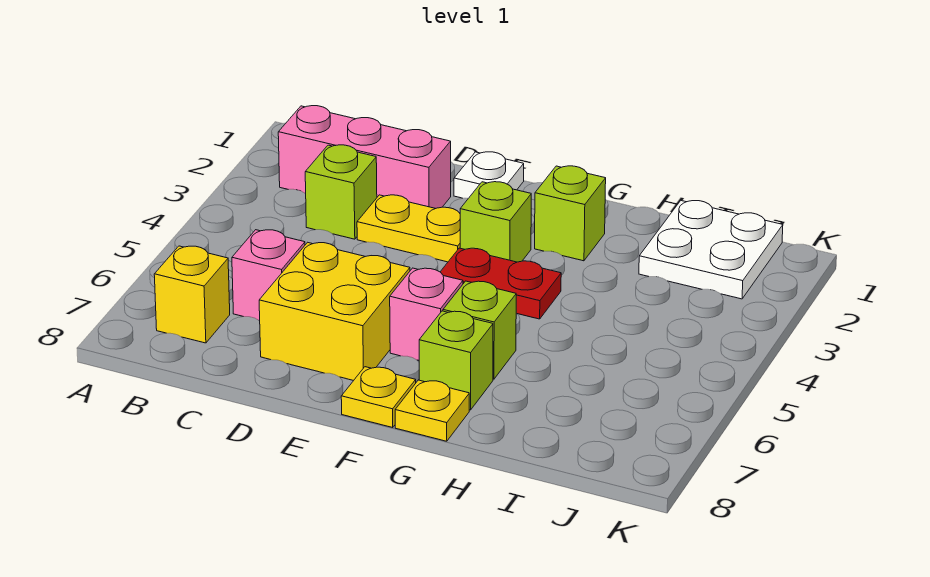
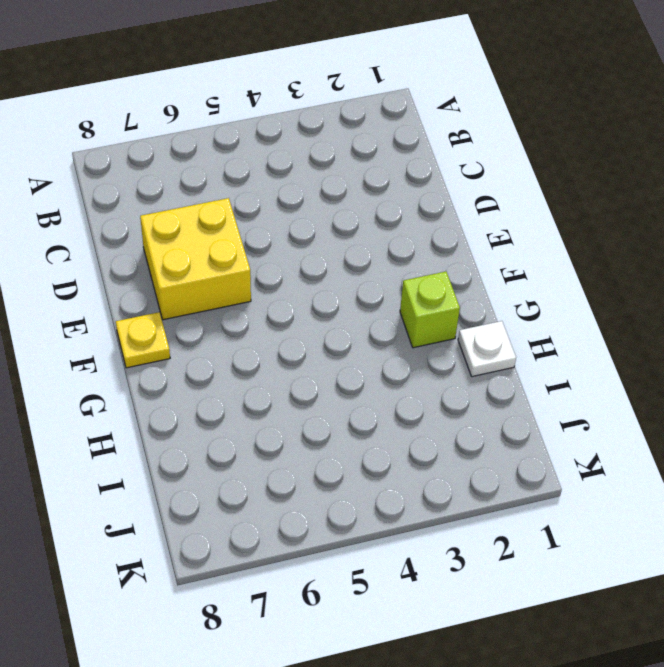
white 1x1 plate [458,321,516,377] -> white 1x1 plate moved to [454,152,524,198]
none -> pink 1x3 brick [278,106,451,209]
none -> yellow 1x1 brick [154,246,230,343]
none -> lime 1x1 brick [305,145,377,239]

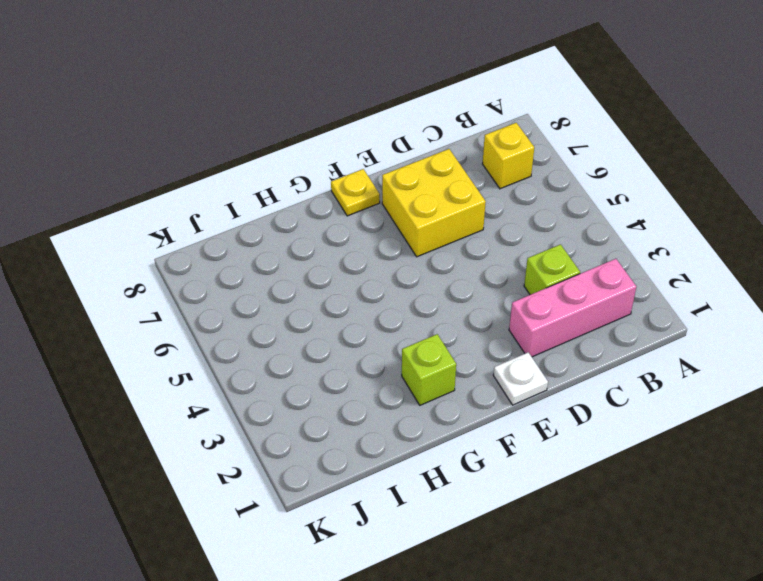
none -> pink 1x1 brick [232,230,305,321]
none -> yellow 1x2 plate [357,195,460,262]
none -> lime 1x1 brick [460,182,531,262]

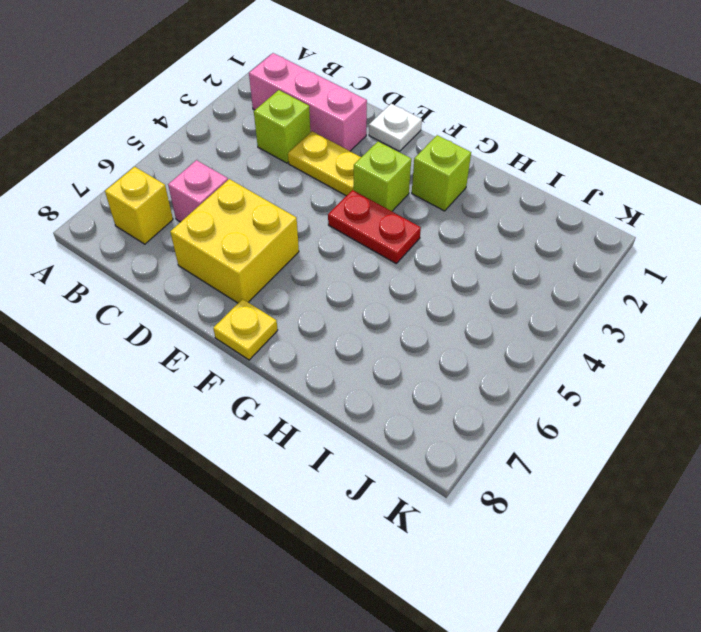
none -> pink 1x1 brick [390,268,463,360]
none -> lime 1x1 brick [443,281,516,379]
none -> lime 1x1 brick [419,311,493,410]

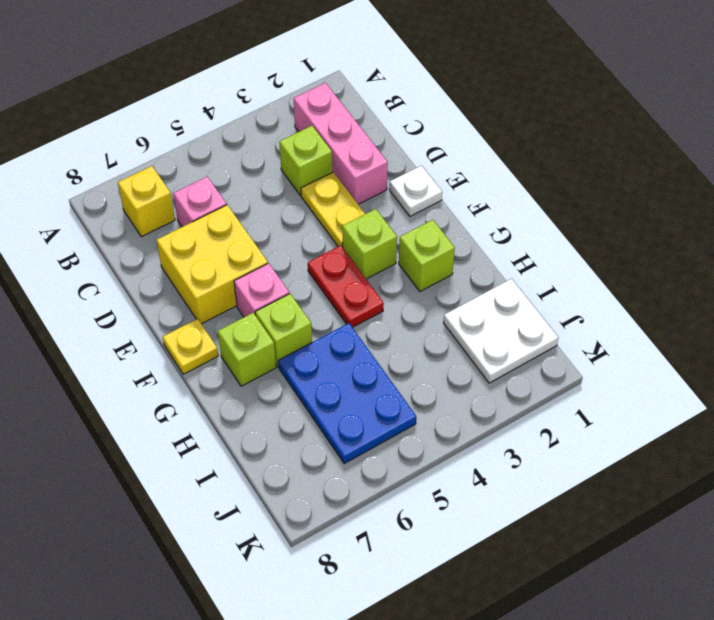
blue 2x3 plate [278,323,416,464] -> none
none -> yellow 1x1 plate [395,380,469,441]

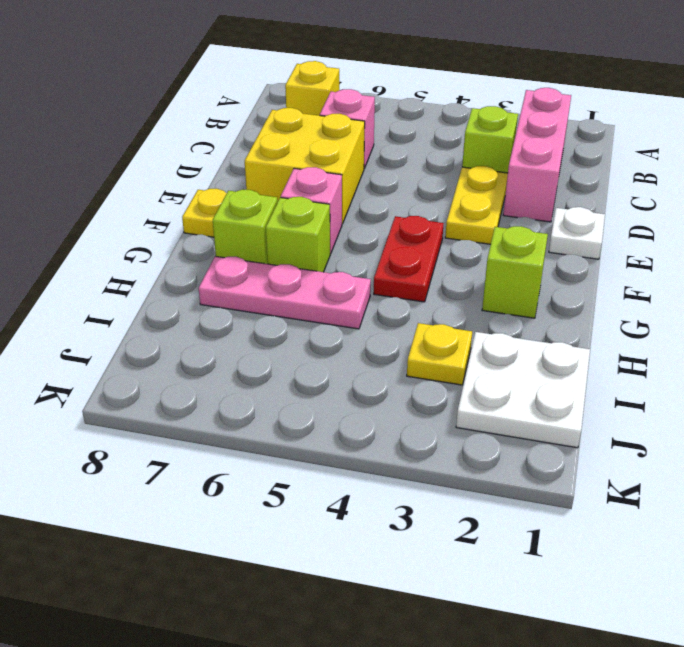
pink 1x3 plate [199,256,371,329] -> none
yellow 1x1 plate [407,323,472,385] -> yellow 1x1 plate moved to [395,380,469,441]
none -> lime 1x1 brick [460,182,531,262]

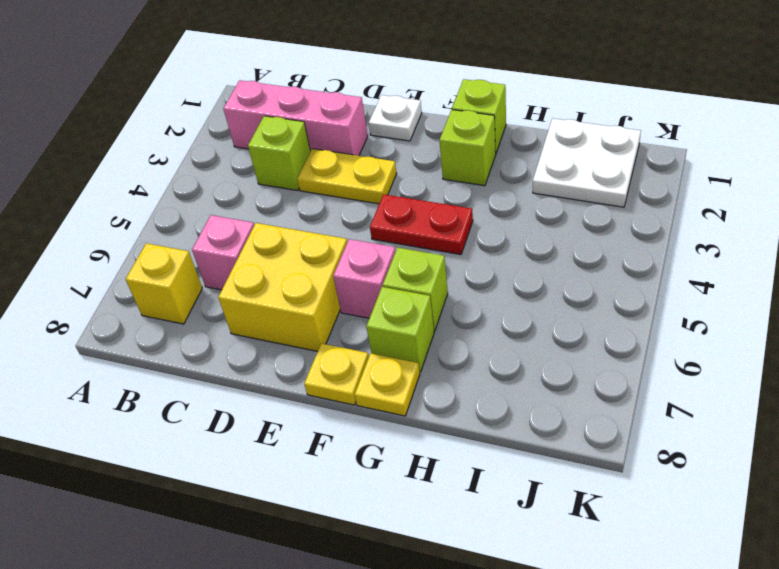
lime 1x1 brick [452,79,506,153] -> lime 1x1 brick moved to [460,182,531,262]

